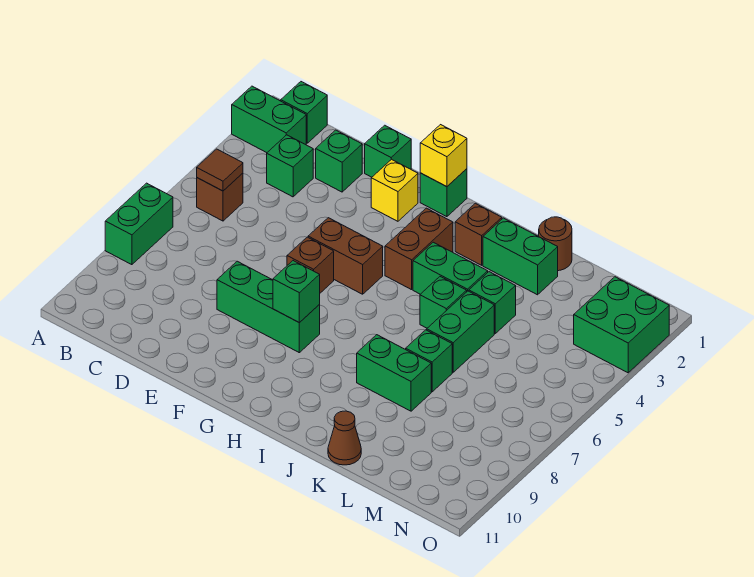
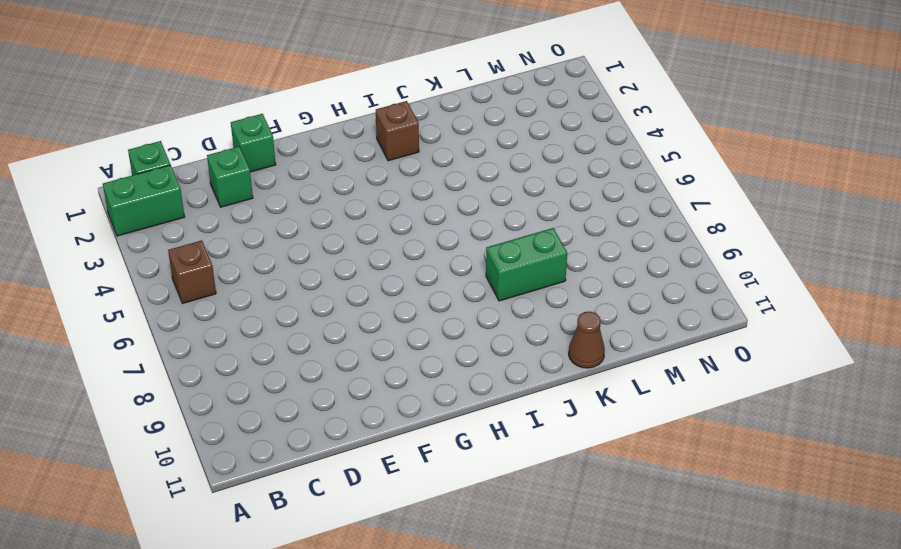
none -> green 1x2 brick [105,183,173,265]
none -> green 1x1 brick [267,135,313,197]
none -> green 1x3 brick [217,261,320,353]

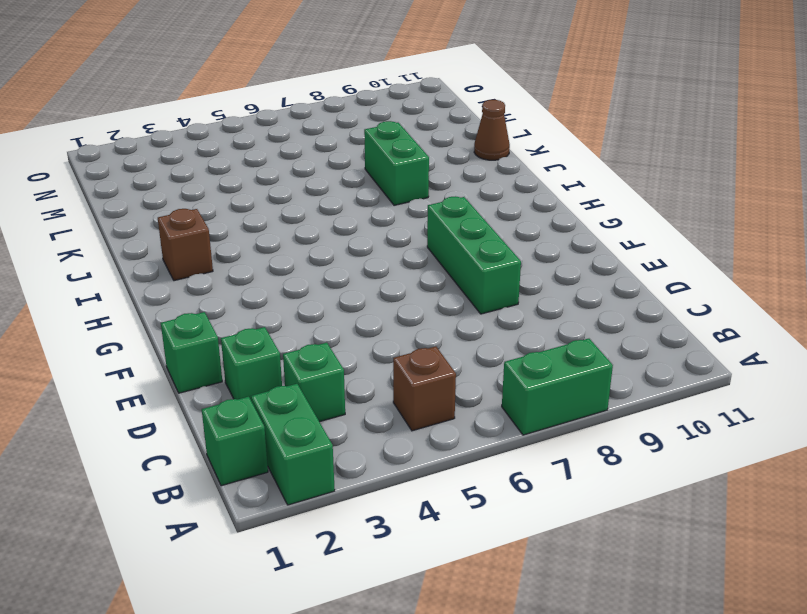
none -> yellow 1x1 brick [371,159,418,221]
none -> brown 1x2 brick [308,218,383,294]
none -> brown 1x1 brick [287,237,334,293]

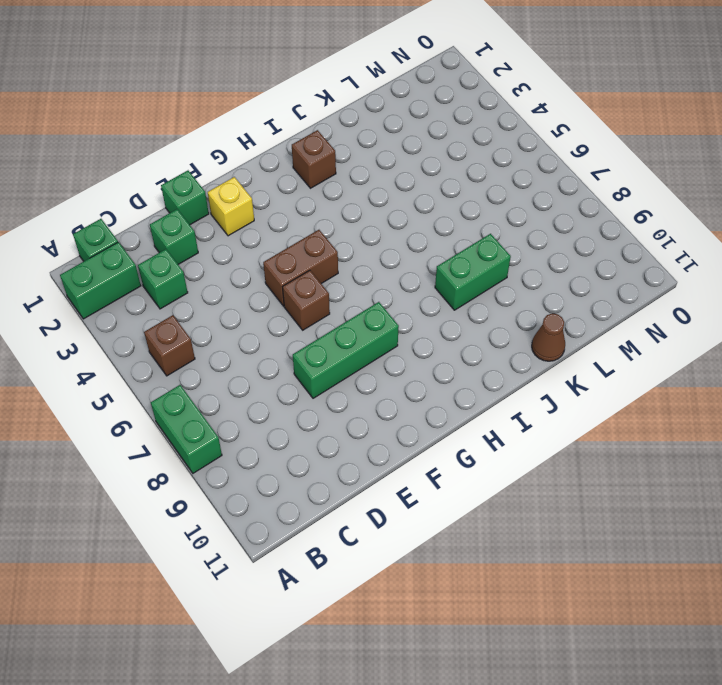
none -> green 1x1 brick [420,169,467,217]
none -> brown 1x2 brick [385,208,453,290]
none -> green 1x2 brick [413,242,488,294]

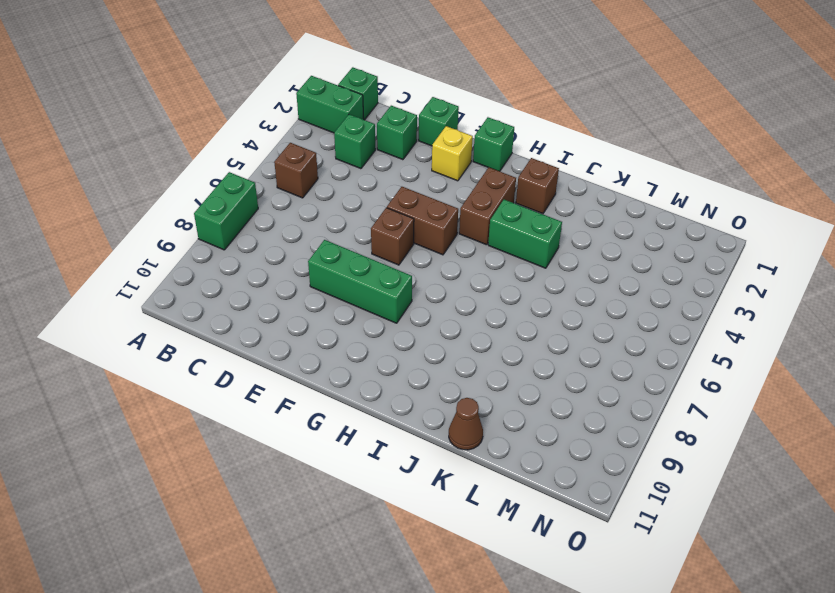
none -> green 1x2 brick [483,218,558,295]
none -> green 1x1 brick [420,277,467,328]
none -> green 1x2 brick [357,335,431,411]

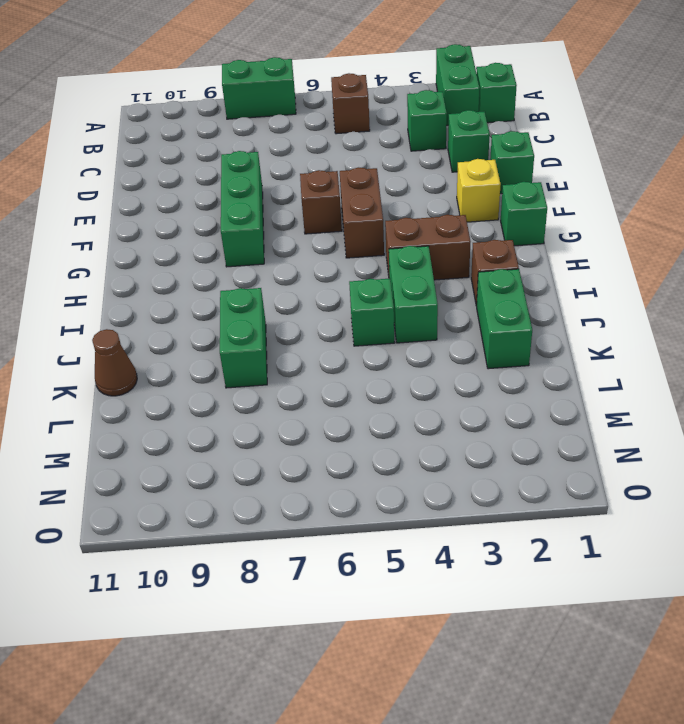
none -> brown 1x1 round brick [539,217,572,271]
none -> green 1x1 brick [469,272,516,333]
none -> green 1x2 brick [427,291,494,372]

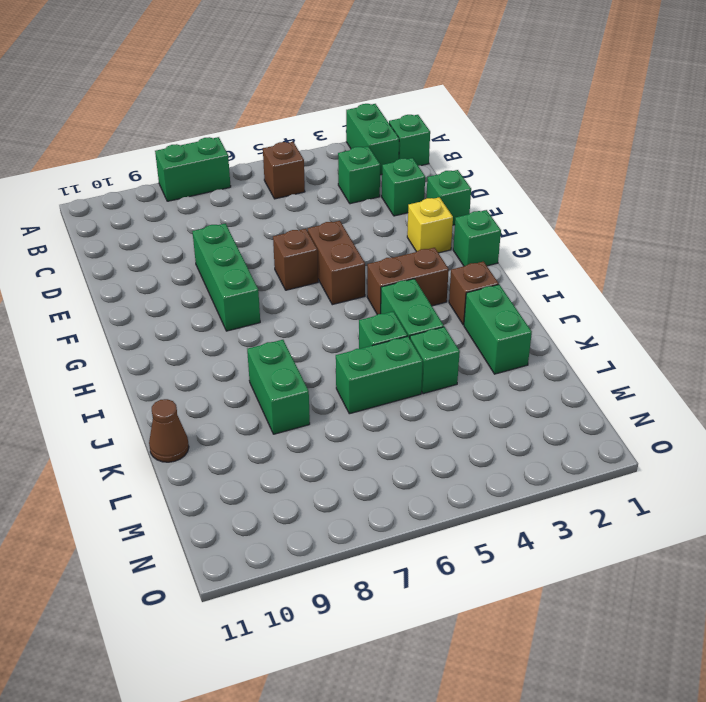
none -> brown 1x1 round brick [539,217,572,271]
none -> green 1x1 brick [406,330,452,392]
none -> green 2x2 brick [574,277,669,373]

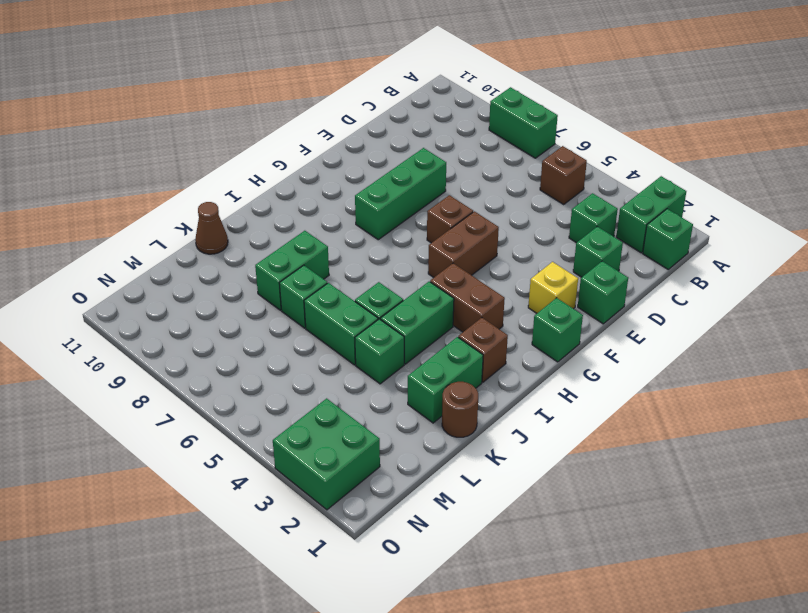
none -> brown 1x1 tile [197,149,243,191]
none -> yellow 1x1 brick [420,125,467,187]
none -> green 1x1 brick [273,261,320,323]

